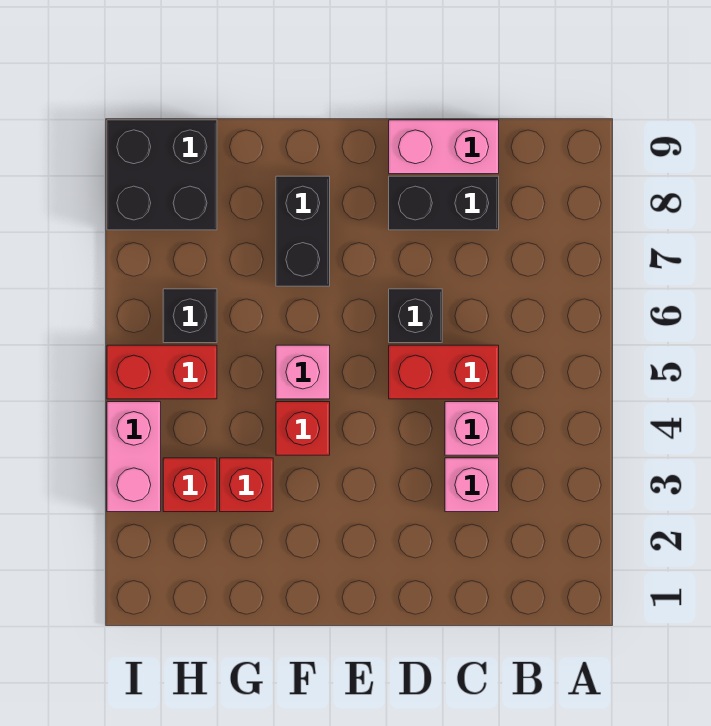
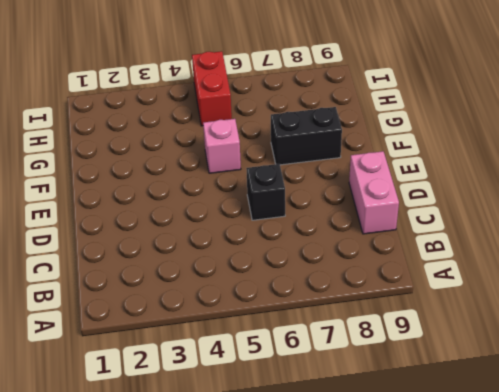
none -> pink 1x1 brick [445,458,499,512]
none -> pink 1x1 brick [445,402,499,455]
none -> red 1x2 brick [389,345,499,399]

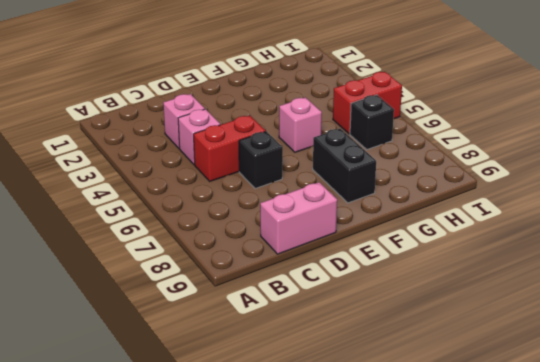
none -> black 1x2 brick [389,176,499,230]
none -> red 1x1 brick [276,402,330,455]
none -> red 1x1 brick [220,458,273,512]

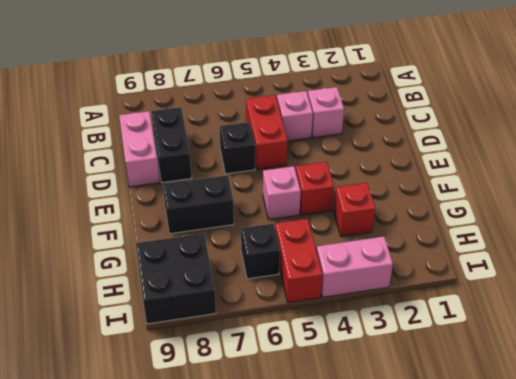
none -> red 1x1 brick [163,458,217,512]

